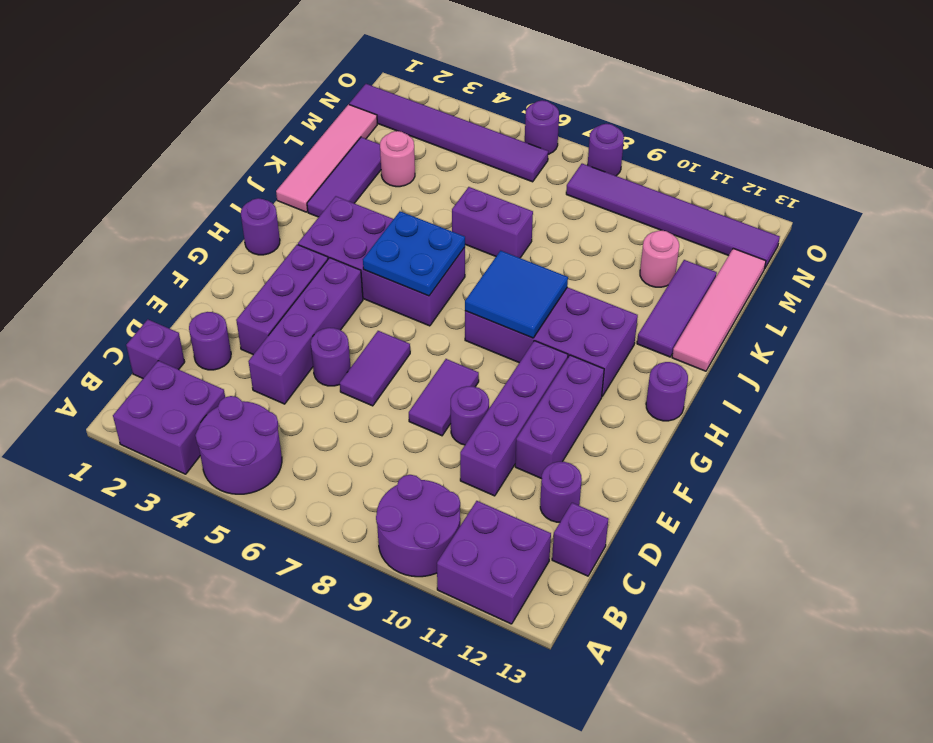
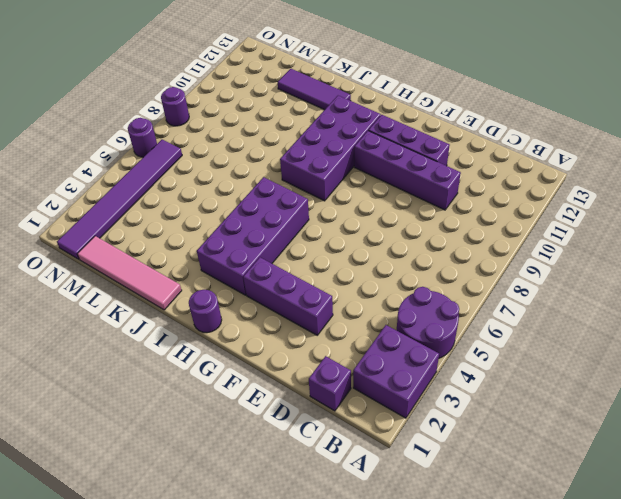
none -> purple 2x2 round brick [376,475,460,577]
none -> purple 2x2 brick [437,501,551,624]
none -> purple 1x1 brick [552,503,609,576]
none -> purple 1x1 round brick [189,312,231,370]

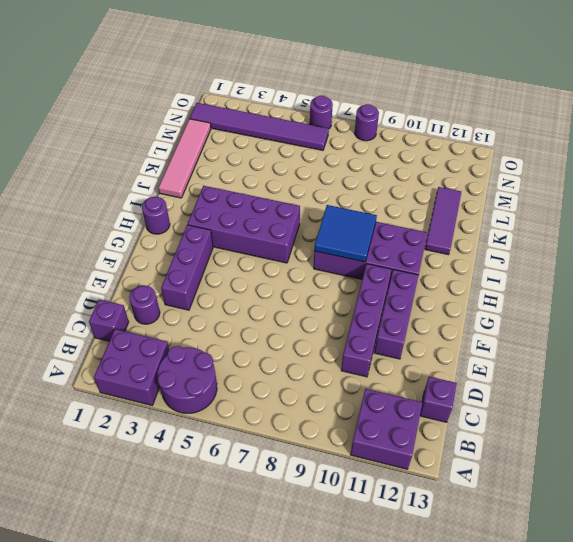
none -> purple 2x2 round brick [376,475,460,577]
none -> purple 1x4 brick [248,258,363,404]
none -> purple 1x1 round brick [540,462,582,522]
none -> purple 1x1 round brick [311,328,351,386]

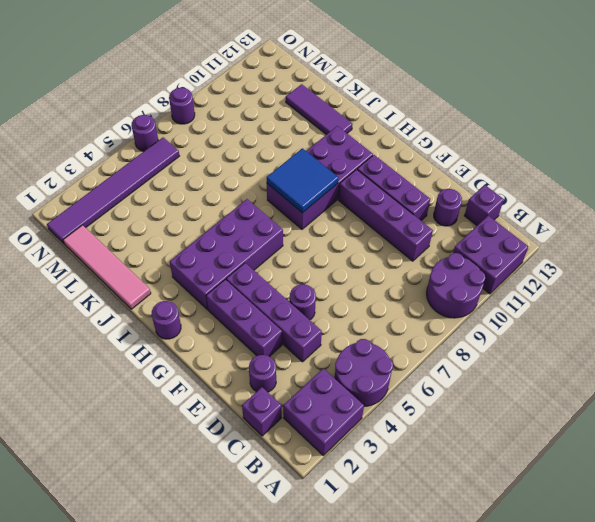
none -> purple 1x2 tile [340,331,410,406]
none -> purple 1x2 tile [409,359,479,436]
none -> purple 1x1 round brick [451,386,489,445]
none -> purple 1x1 round brick [646,362,688,421]

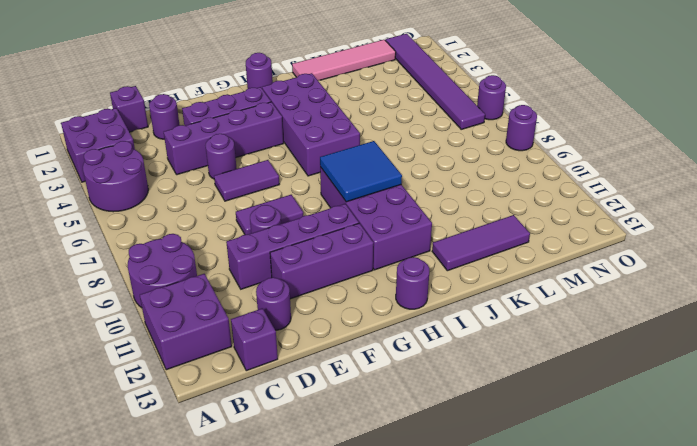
none -> purple 1x3 tile [307,137,381,217]
none -> pink 1x4 tile [672,248,766,371]
none -> purple 1x2 brick [452,187,533,258]
none -> pink 1x1 round brick [380,131,415,187]

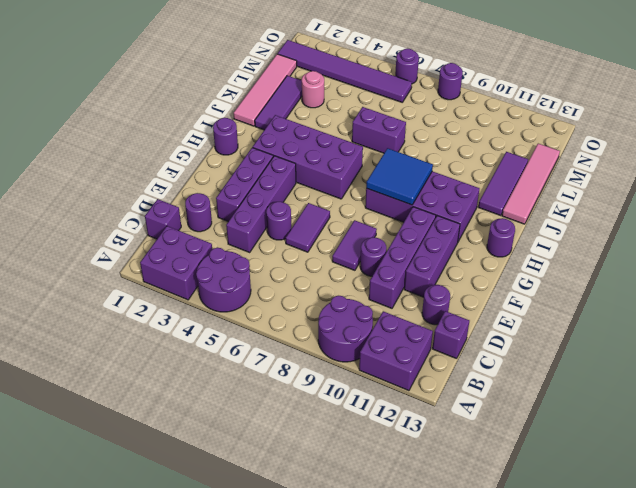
none -> pink 1x1 round brick [640,230,679,287]
none -> purple 1x6 tile [566,164,780,269]
none -> blue 2x2 plate [363,211,465,296]

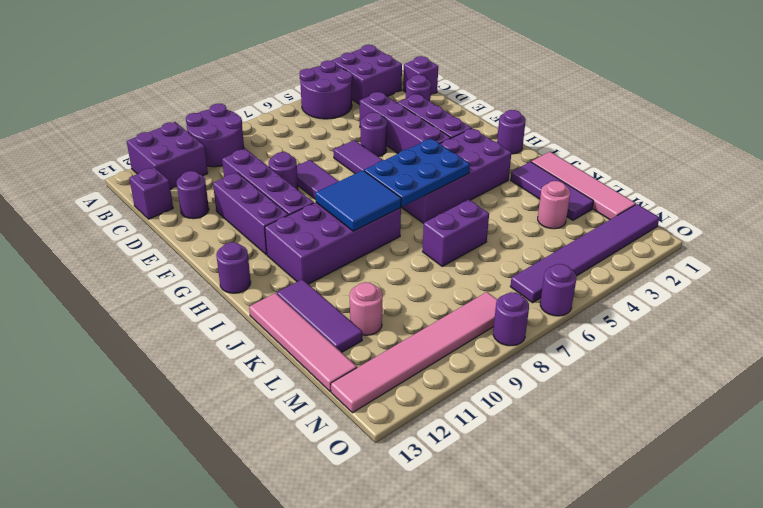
blue 2x3 plate [364,139,470,207] -> blue 2x2 plate [363,211,465,296]
pink 1x6 tile [331,292,497,413] -> purple 1x6 tile [566,164,780,269]

